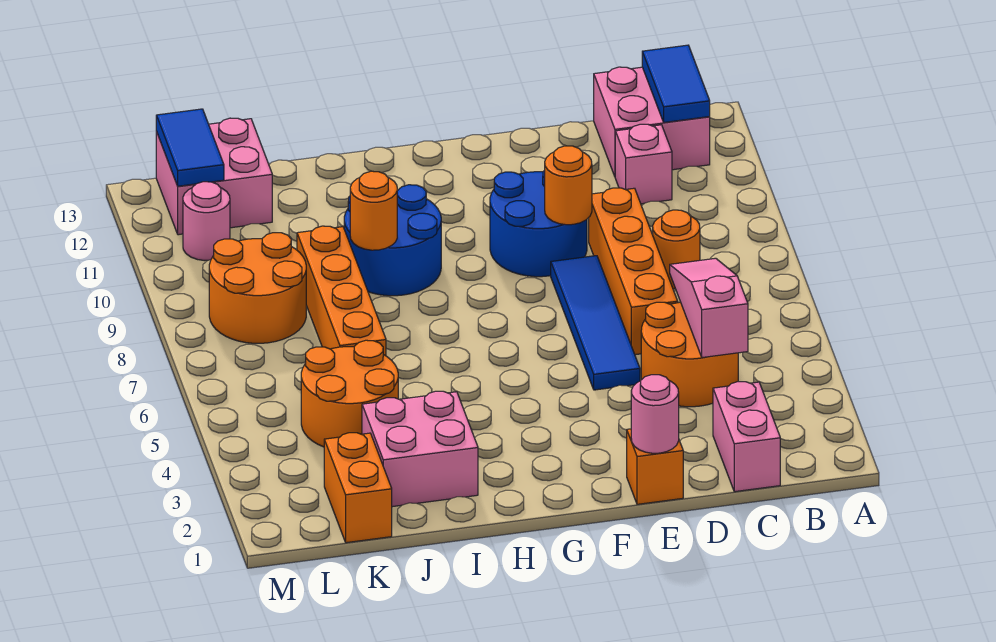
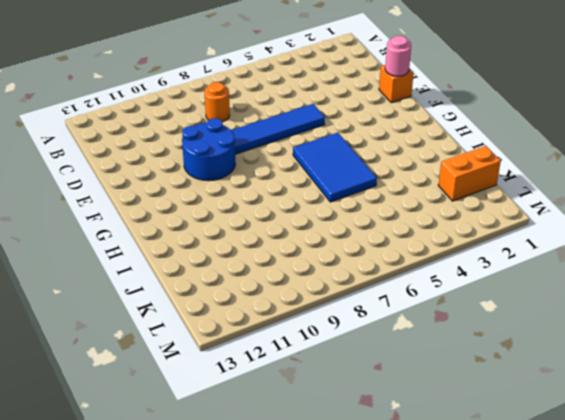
blue 2x3 tile [293,133,377,202] -> none
none -> pink 2x2 brick [594,67,710,176]
none -> pink 1x2 brick [713,382,780,492]
none -> orange 2x2 round brick [641,302,738,407]

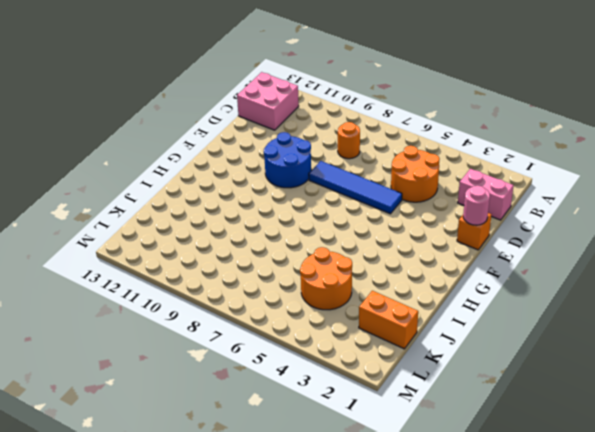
none -> pink 1x1 brick [615,124,672,204]
none -> orange 1x4 brick [589,188,678,355]
none -> blue 2x2 round brick [344,185,441,296]

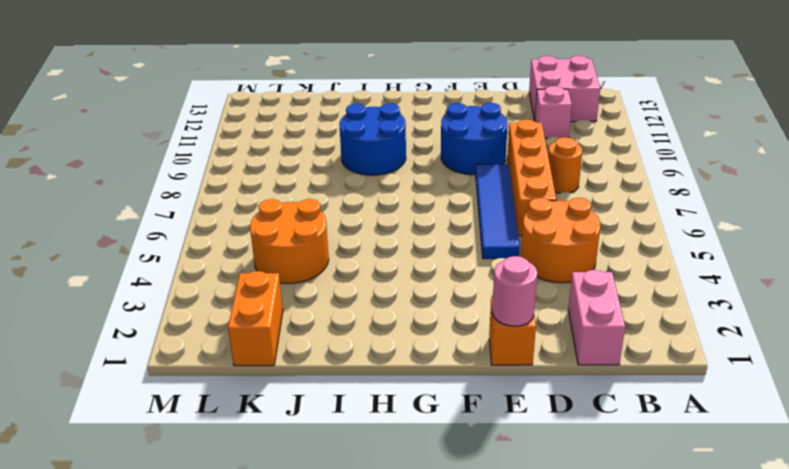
none -> pink 2x2 brick [362,391,478,507]
none -> orange 1x4 brick [297,226,386,356]
none -> orange 2x2 round brick [209,233,306,343]

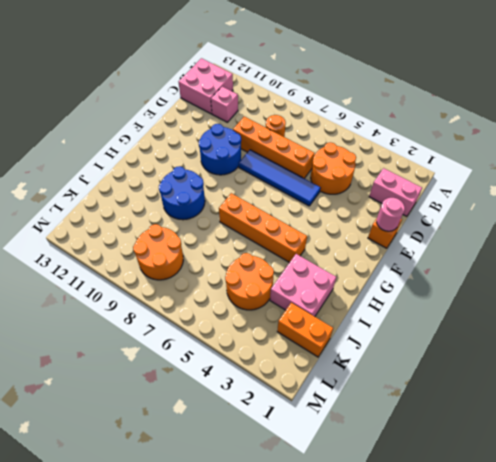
orange 1x4 brick [219,193,307,263] -> orange 1x4 brick moved to [297,226,386,356]
none -> pink 2x2 brick [156,118,272,235]
none -> pink 1x1 round brick [183,182,230,261]
none -> blue 1x2 tile [642,45,710,122]

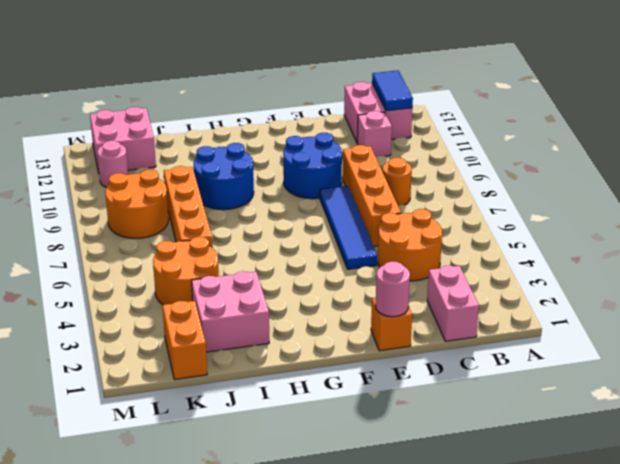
none -> pink 1x3 slope [670,258,748,358]
none -> orange 1x1 round brick [545,146,592,225]
none -> orange 1x1 round brick [350,171,397,250]

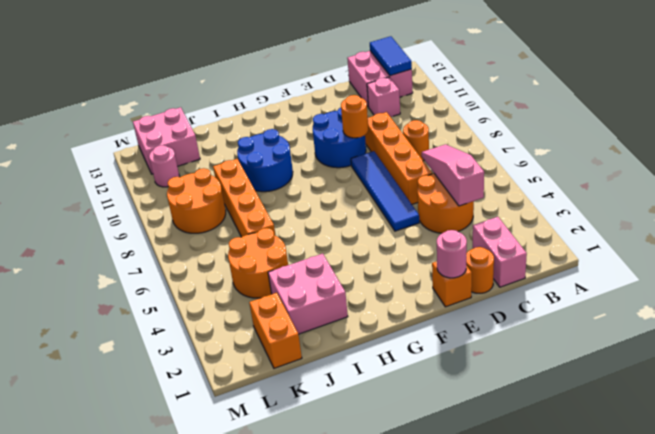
orange 1x1 round brick [466,247,494,293] -> orange 1x1 round brick moved to [350,171,397,250]
none -> blue 1x2 tile [156,109,224,186]

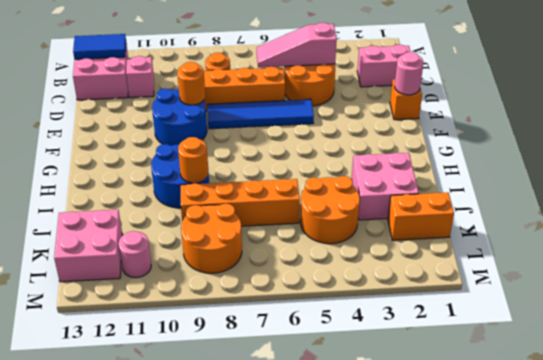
none -> blue 1x2 tile [156,109,224,186]

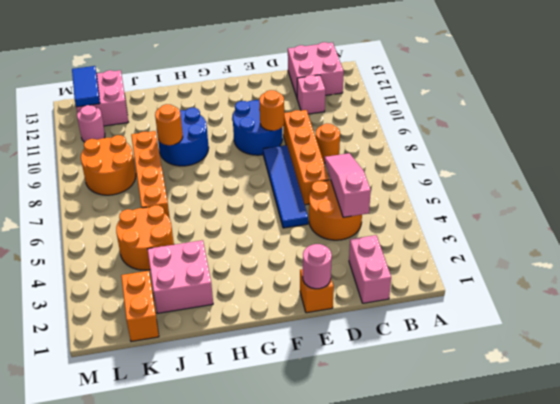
none -> blue 1x2 tile [642,45,710,122]

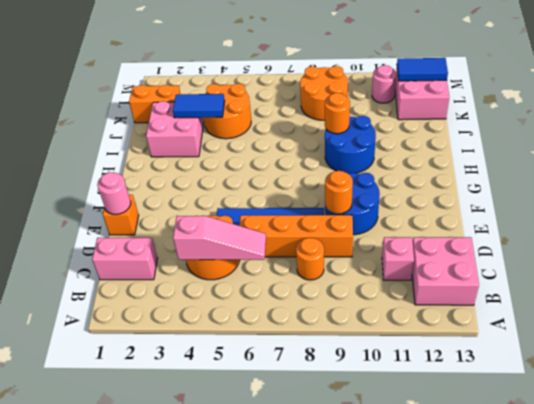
blue 1x2 tile [173,94,225,118] -> blue 1x2 tile moved to [642,45,710,122]
none -> orange 1x4 brick [297,226,386,356]

